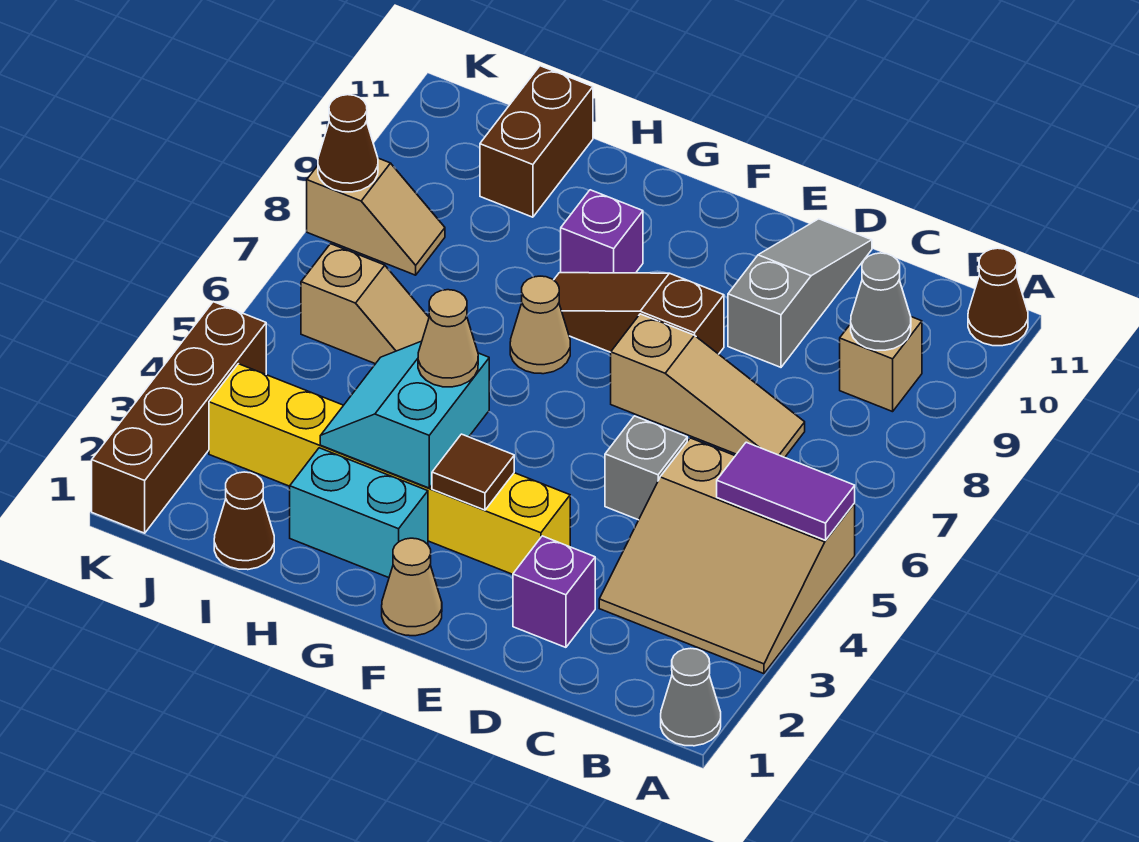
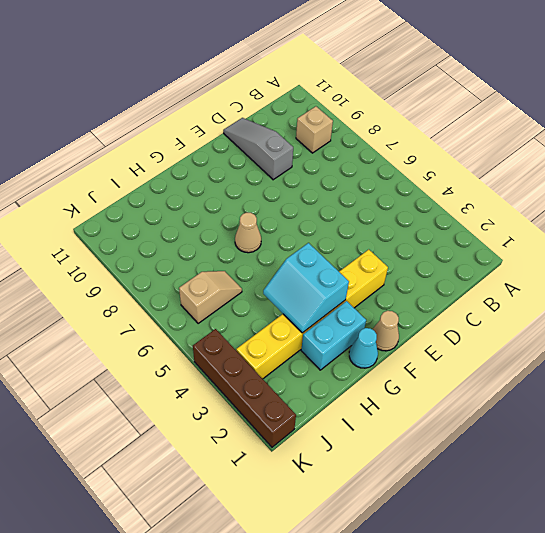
cyan 1x1 cone [349,328,378,368] -> none
none -> grey 1x1 cone [661,648,721,746]
none -> tan 3x3 slope [599,438,855,674]
none -> brown 1x1 cone [968,248,1028,346]

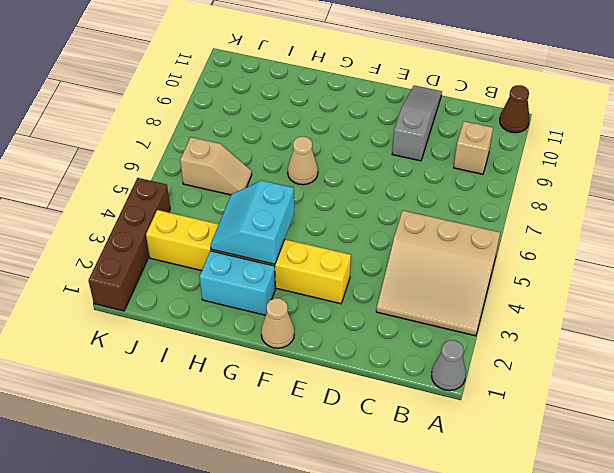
none -> tan 1x3 slope [611,314,805,457]
none -> purple 1x1 brick [513,536,595,647]
none -> grey 1x1 brick [605,416,687,520]

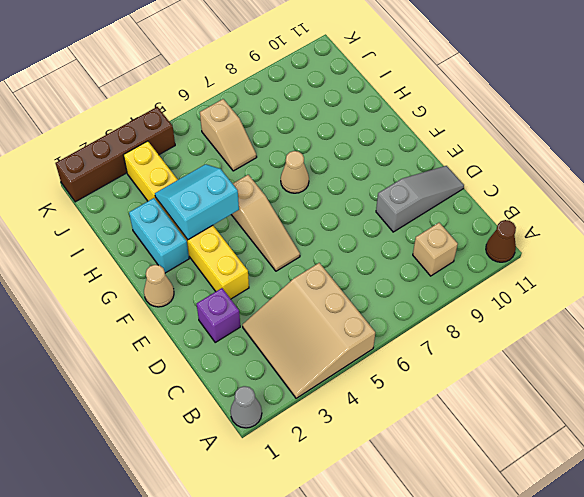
tan 1x3 slope [231,175,300,271] -> tan 1x3 slope moved to [611,314,805,457]
none -> grey 1x1 brick [605,416,687,520]
none -> brown 1x3 slope [554,273,724,354]
none -> purple 1x1 brick [561,190,643,273]

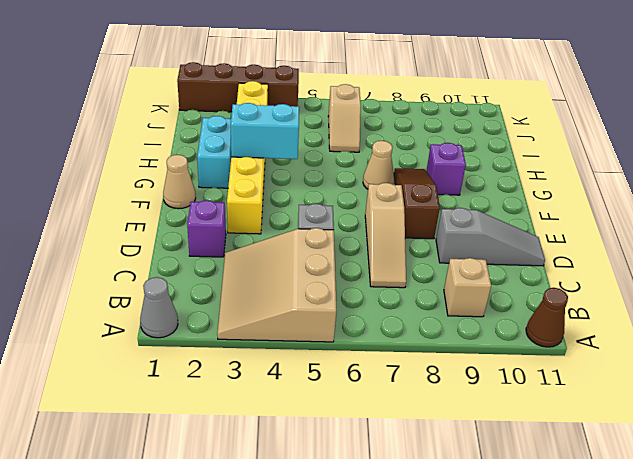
none -> brown 1x1 cone [214,472,274,570]
none -> brown 1x2 brick [480,66,593,217]
none -> tan 1x2 slope [307,158,445,275]

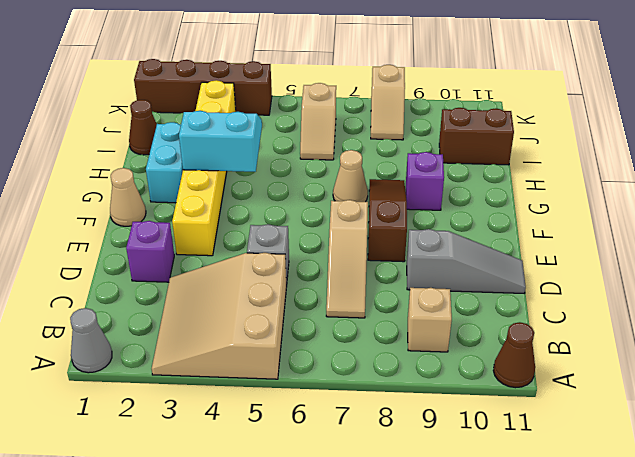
none -> purple 1x2 tile [717,442,855,540]
none -> grey 1x1 cone [851,253,911,350]
none -> brown 1x1 tile [432,434,514,510]

